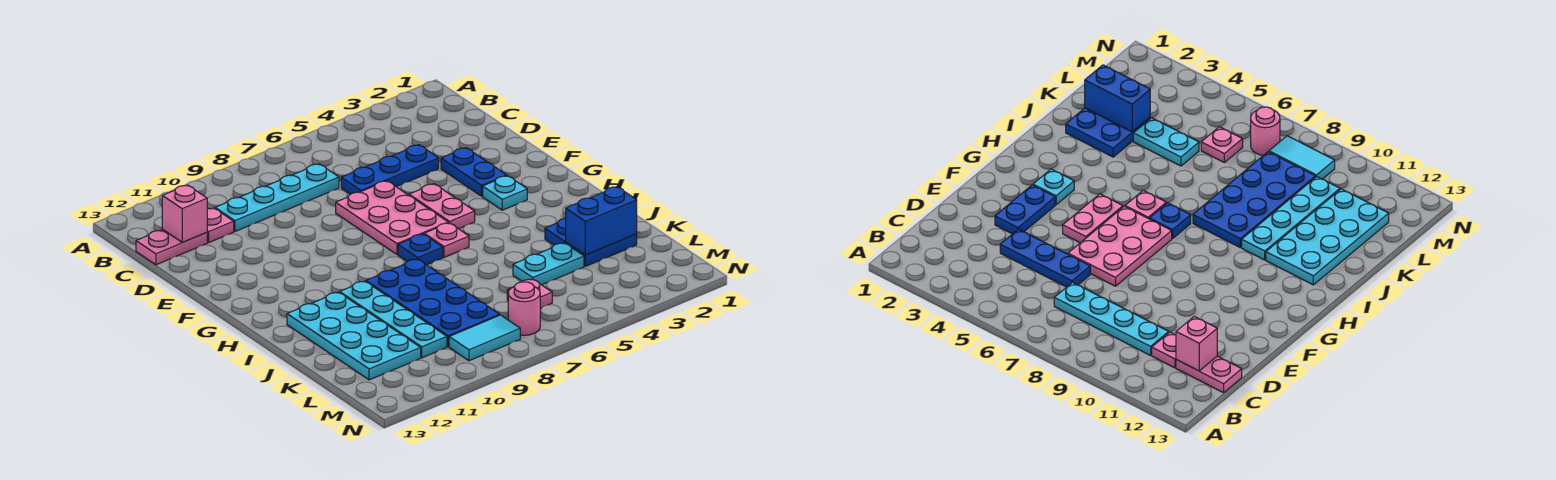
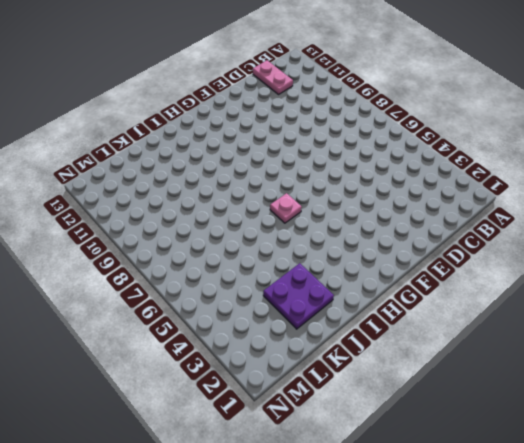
purple 2x2 plate [263,263,334,329] -> blue 2x2 plate [545,218,637,266]
none -> cyan 1x4 plate [215,164,339,232]
none -> pink 1x1 plate [207,208,234,243]
none -> blue 1x3 plate [341,145,439,194]

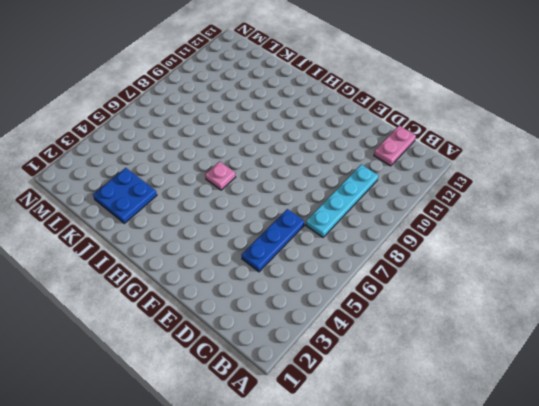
none -> pink 1x1 plate [207,208,234,243]
none -> blue 1x2 plate [441,148,507,196]
none -> pink 2x3 plate [336,181,448,254]

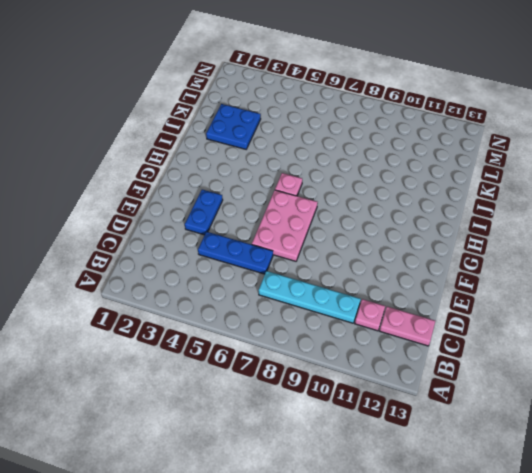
none -> pink 1x2 plate [409,184,475,229]
none -> cyan 1x1 plate [483,176,527,210]
none -> blue 1x1 plate [398,234,443,265]

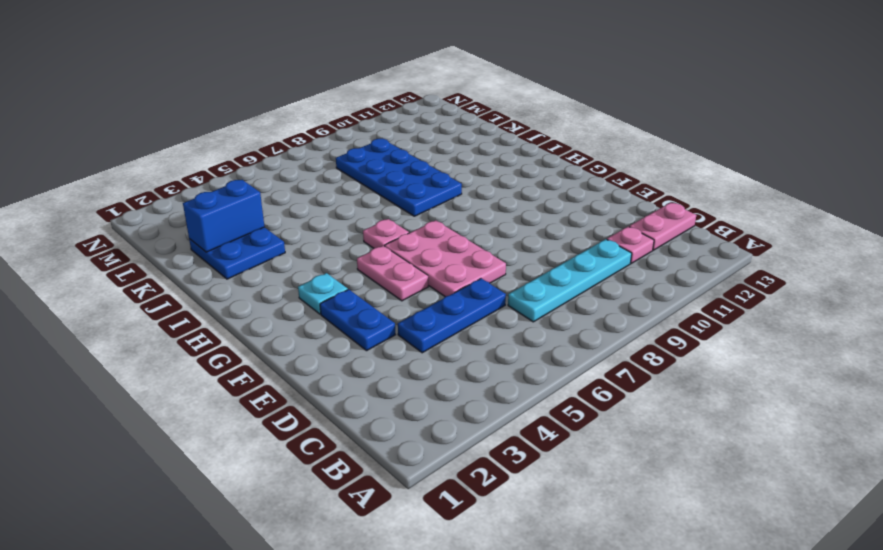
none -> blue 1x1 plate [398,234,443,265]
none -> cyan 1x4 plate [340,281,447,358]
none -> cyan 2x4 plate [287,292,421,380]

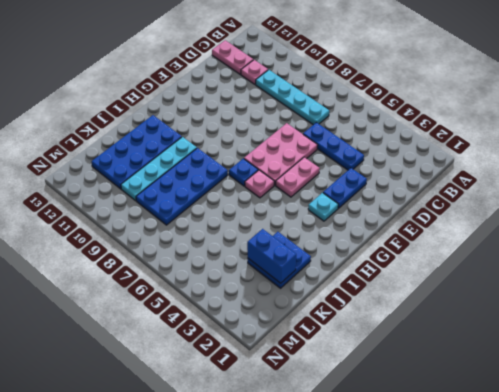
blue 2x4 plate [92,115,182,189] -> cyan 2x4 plate [287,292,421,380]
none -> cyan 1x2 plate [513,243,584,285]
none -> pink 1x1 plate [507,279,552,308]
none -> pink 1x1 round brick [508,282,540,335]

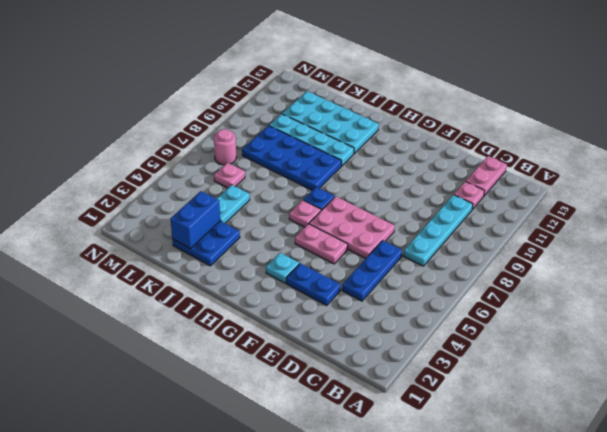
none -> cyan 1x2 tile [449,315,520,361]
none -> pink 1x1 brick [162,185,207,242]

